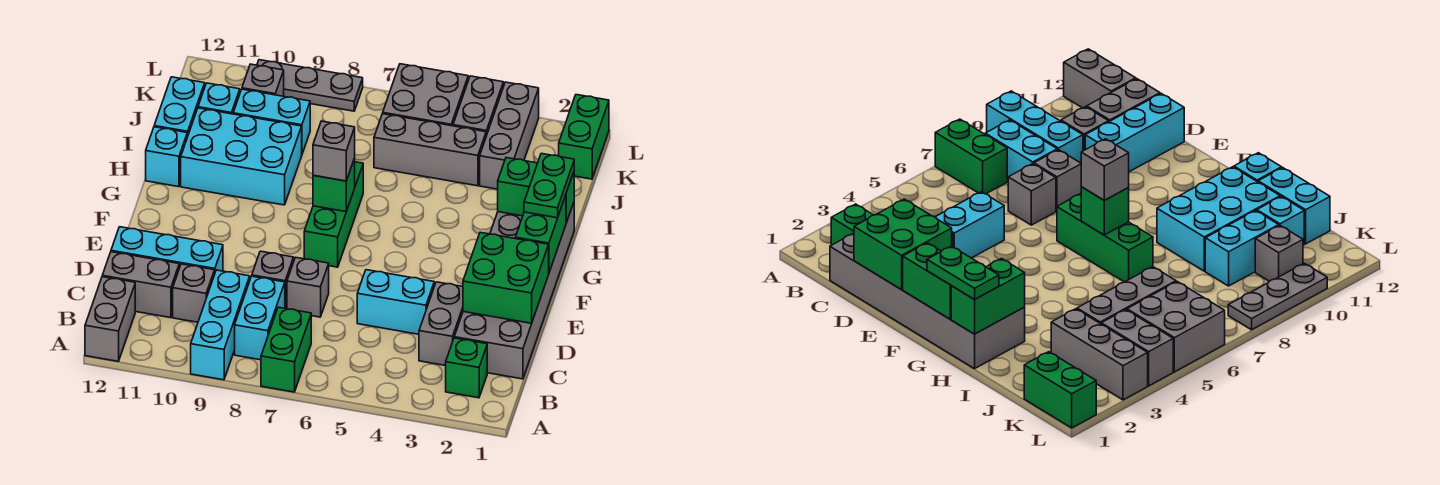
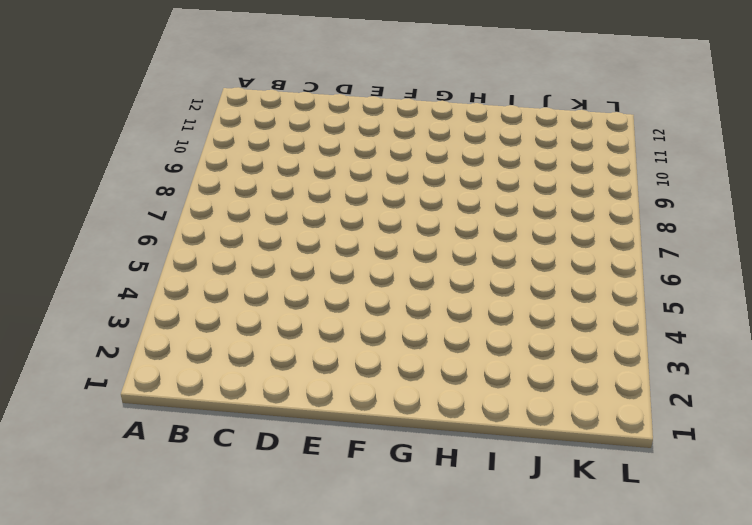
none -> green 1x2 brick [261,307,311,392]
none -> cyan 1x3 brick [191,270,250,380]
none -> grey 1x2 brick [85,277,135,361]
none -> green 1x1 brick [446,338,487,398]

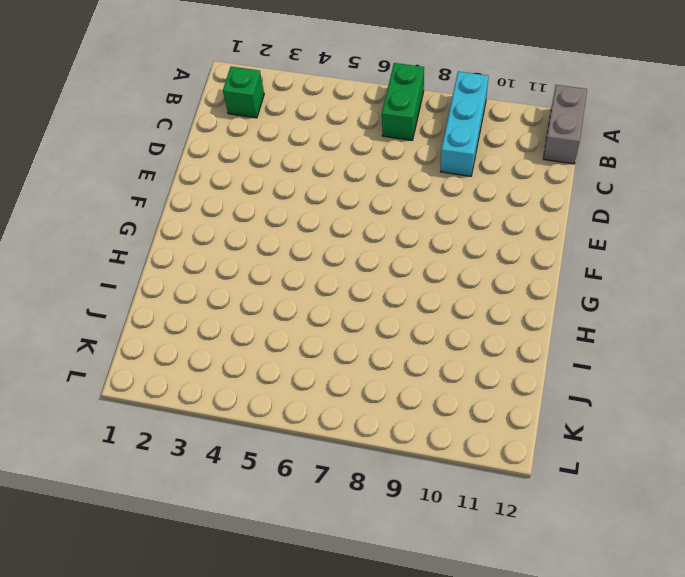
none -> cyan 1x2 brick [235,276,285,360]
none -> grey 2x6 brick [454,203,574,379]
none -> grey 1x2 brick [419,282,463,366]
none -> grey 1x1 brick [173,264,215,322]

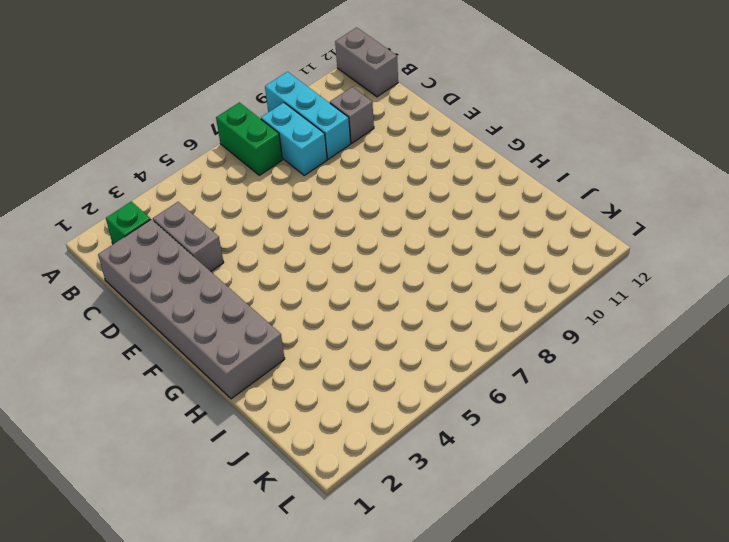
none -> grey 1x2 brick [102,252,179,318]
none -> cyan 1x2 brick [357,270,434,334]
none -> grey 1x1 brick [287,257,329,317]
none -> grey 1x1 brick [252,251,294,309]

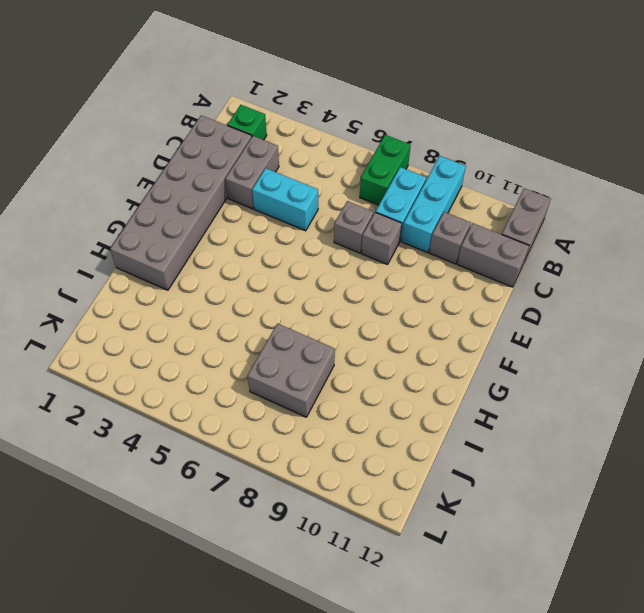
grey 2x2 brick [248,323,335,417] -> grey 2x2 brick moved to [383,64,468,126]
none -> cyan 1x3 brick [111,227,223,272]
none -> green 1x3 brick [304,162,363,267]
none -> cyan 2x3 brick [181,108,302,205]
none -> cyan 1x1 brick [146,127,187,187]

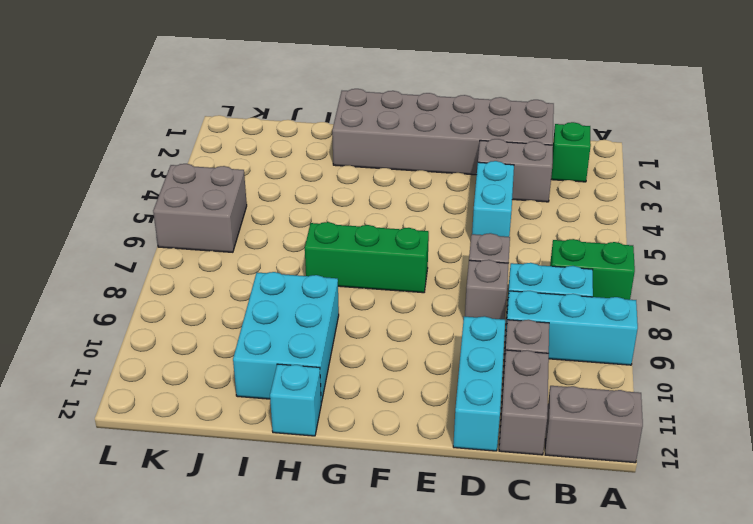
none -> cyan 1x2 brick [154,77,205,137]
none -> grey 1x3 brick [480,82,539,189]
none -> grey 1x3 brick [374,114,486,186]
none -> cyan 1x2 brick [233,89,310,154]

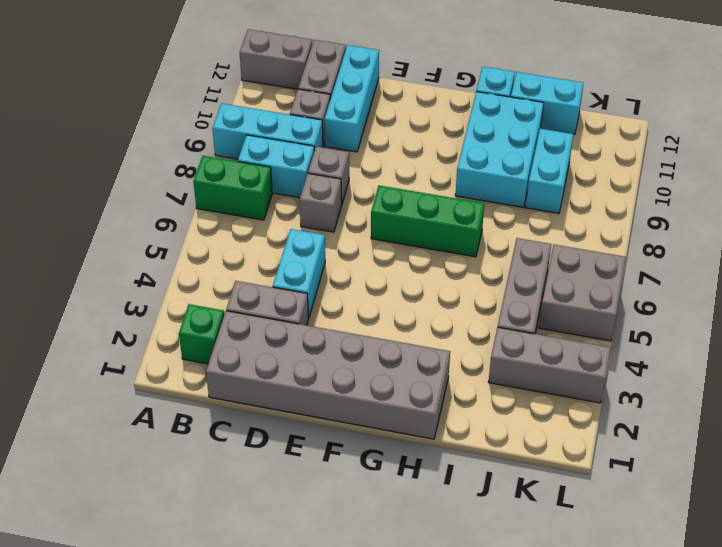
none -> cyan 1x1 brick [198,83,240,114]
none -> green 1x2 brick [559,95,609,179]
none -> grey 1x2 brick [453,76,503,136]
none -> grey 1x1 brick [242,64,284,96]

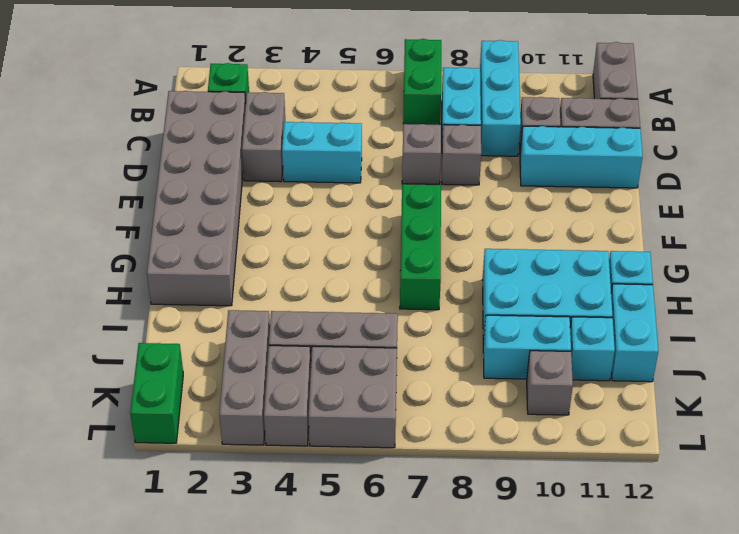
none -> grey 1x3 plate [257,60,363,111]
none -> green 2x2 brick [463,233,549,323]
none -> green 1x2 brick [515,195,566,272]
none -> green 1x1 brick [313,158,355,212]

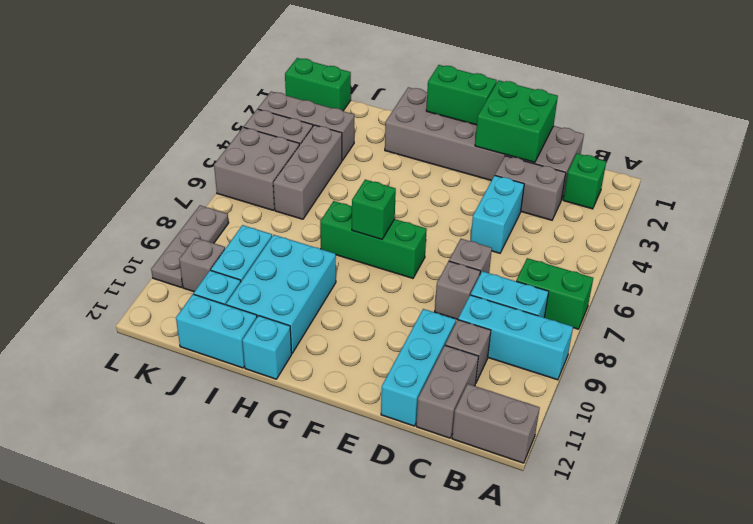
none -> green 1x2 brick [498,158,574,223]
none -> green 1x2 plate [524,153,574,218]
none -> grey 1x1 brick [313,121,355,181]

